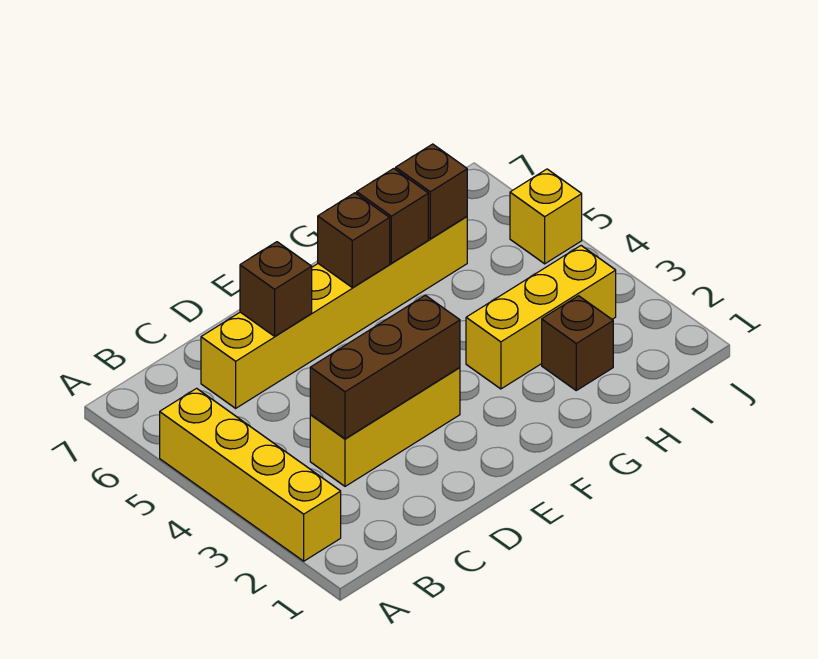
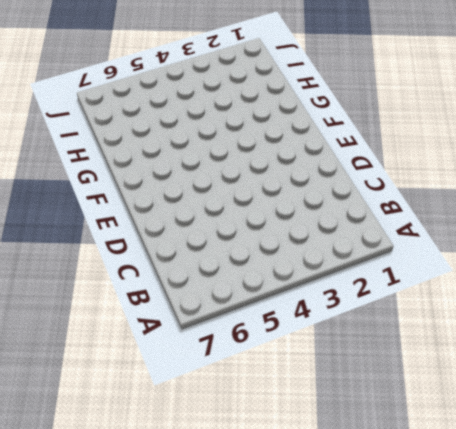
none -> yellow 1x4 brick [160,388,341,561]
none -> yellow 1x3 brick [310,367,460,486]

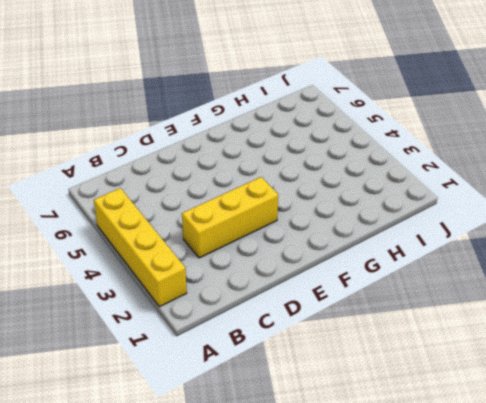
none -> yellow 1x6 brick [201,216,467,408]
none -> yellow 1x3 brick [466,246,616,389]

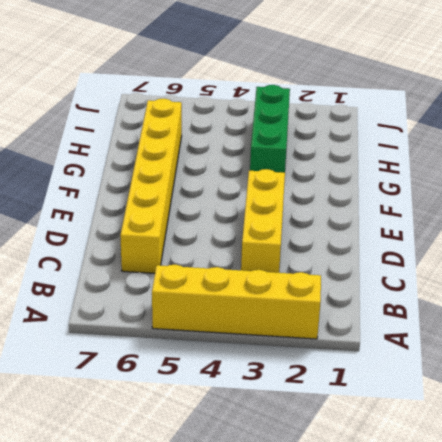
green 1x3 brick [250,85,290,173] -> yellow 1x3 brick [466,246,616,389]
none -> brown 1x1 brick [542,296,613,390]
none -> yellow 1x1 brick [510,169,582,264]

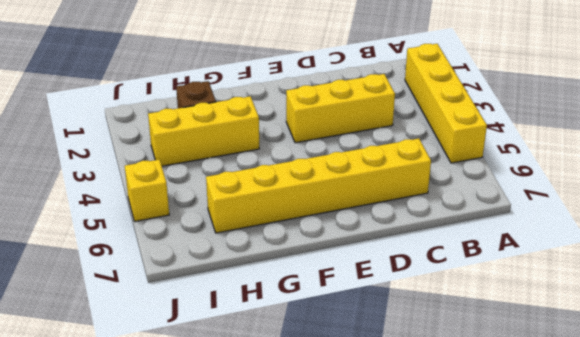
none -> brown 1x3 brick [310,295,460,439]
none -> brown 1x1 brick [240,242,312,336]

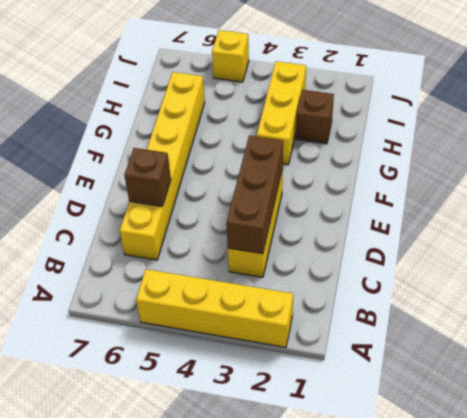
none -> brown 1x1 brick [318,193,390,288]
none -> brown 1x1 brick [357,169,428,263]

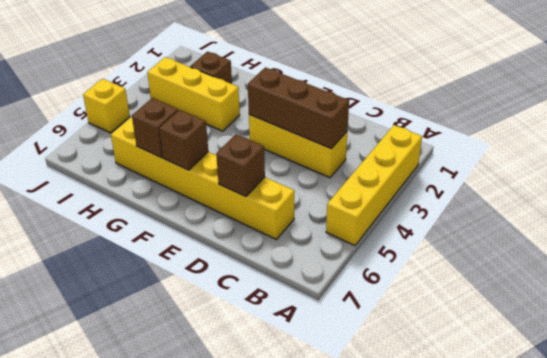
none -> brown 1x1 brick [396,144,467,239]

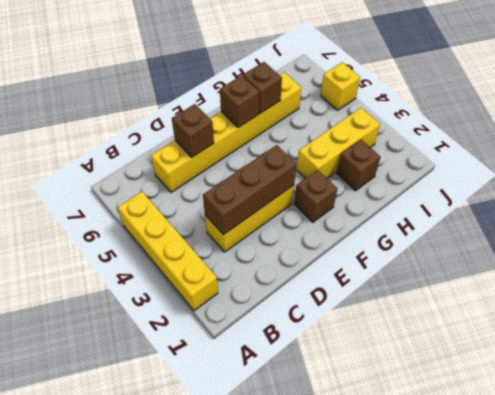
brown 1x1 brick [294,170,337,222] -> brown 1x1 brick moved to [396,144,467,239]

